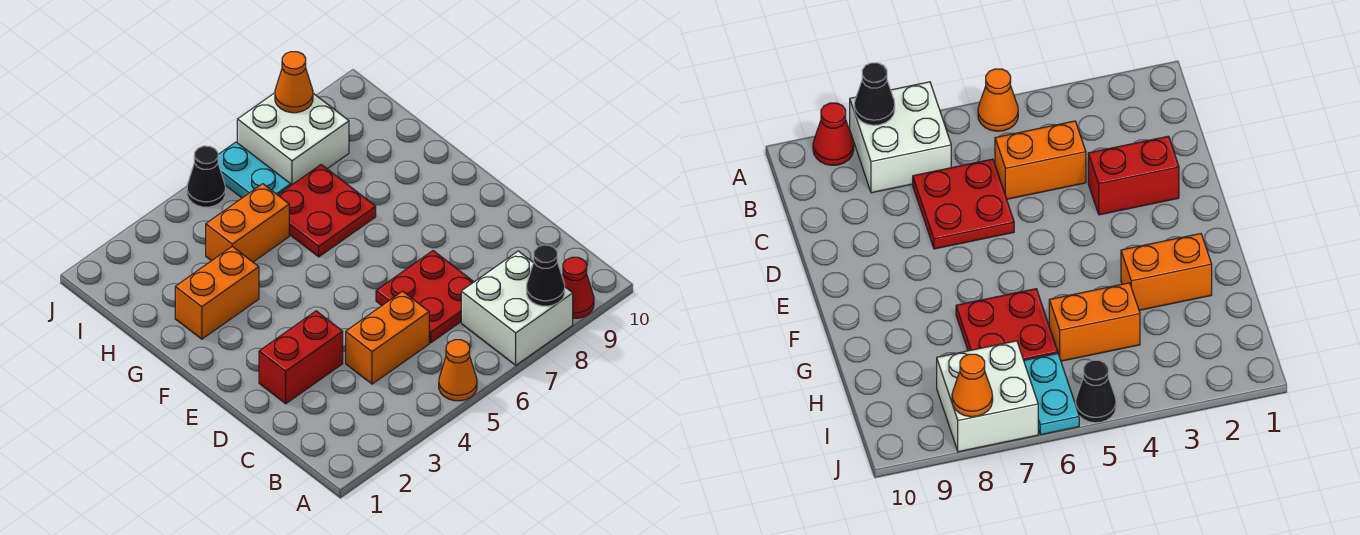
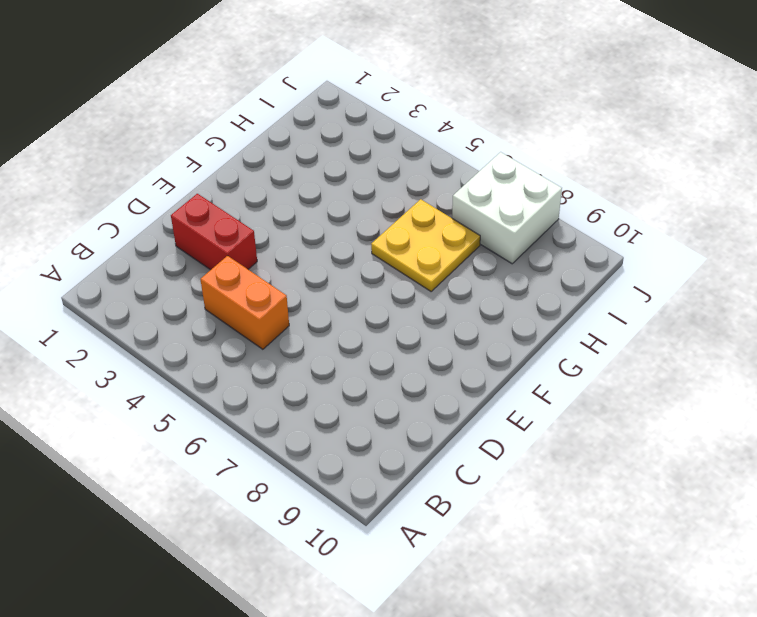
yellow 2x2 plate [371,199,480,291] -> red 2x2 plate [278,165,376,257]
none -> orange 1x1 cone [439,340,477,401]
none -> white 2x2 brick [461,251,573,365]
none -> red 1x1 cone [562,257,594,318]

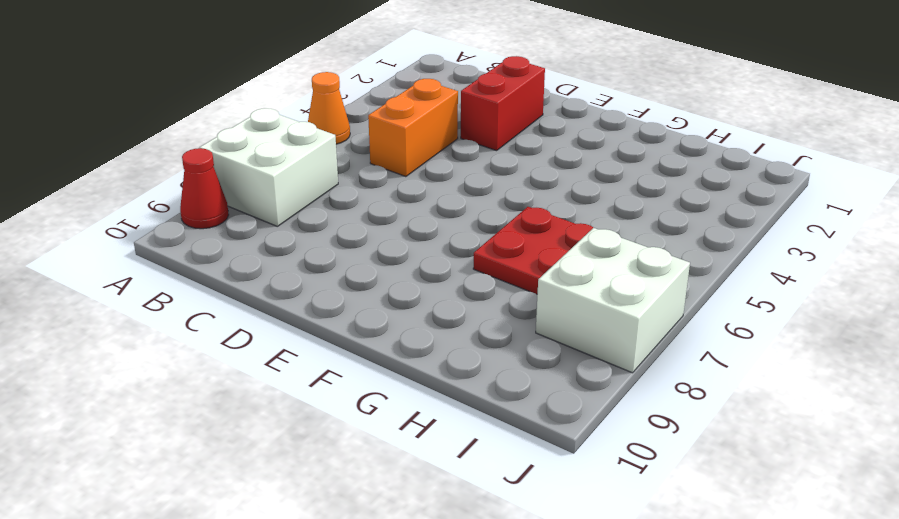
none -> red 2x2 plate [376,251,474,343]
none -> orange 1x2 brick [175,246,259,339]
none -> orange 1x2 brick [206,184,289,262]

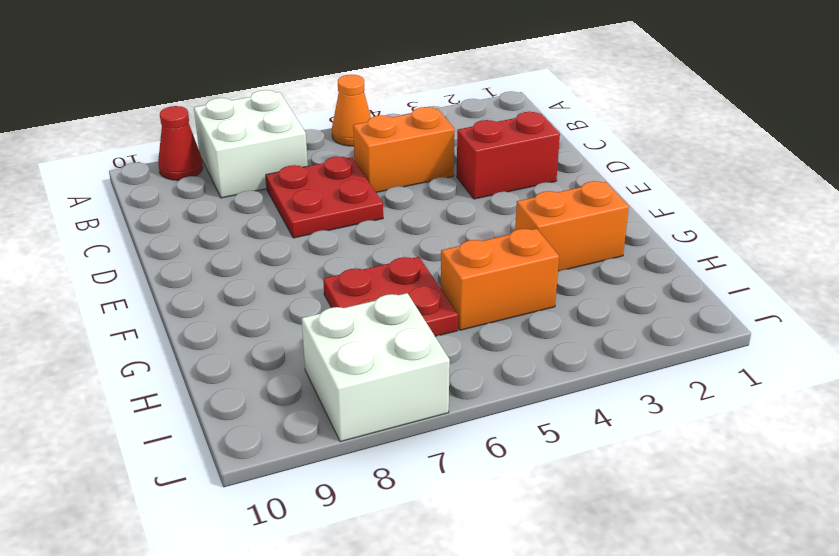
none -> cyan 1x2 plate [218,142,291,198]
none -> black 1x1 cone [187,146,225,207]
none -> black 1x1 cone [527,245,565,306]

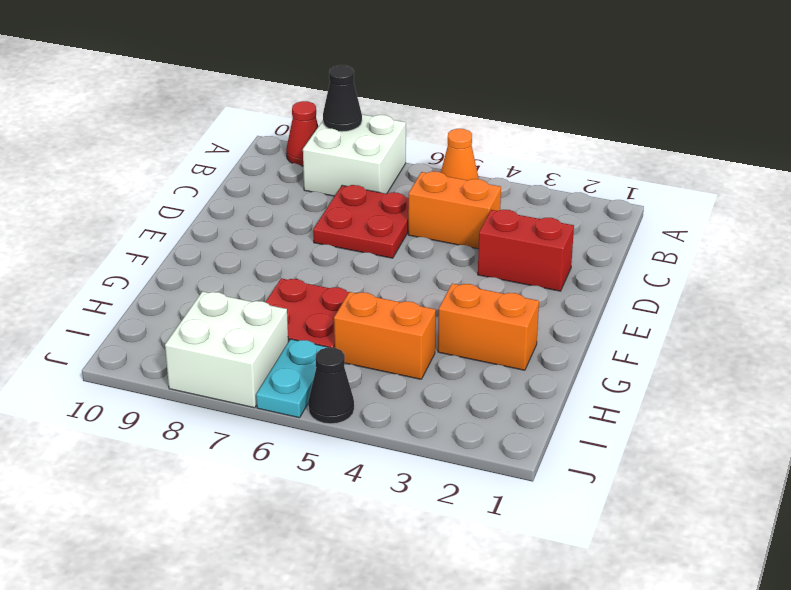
none -> orange 1x1 cone [275,52,313,113]

